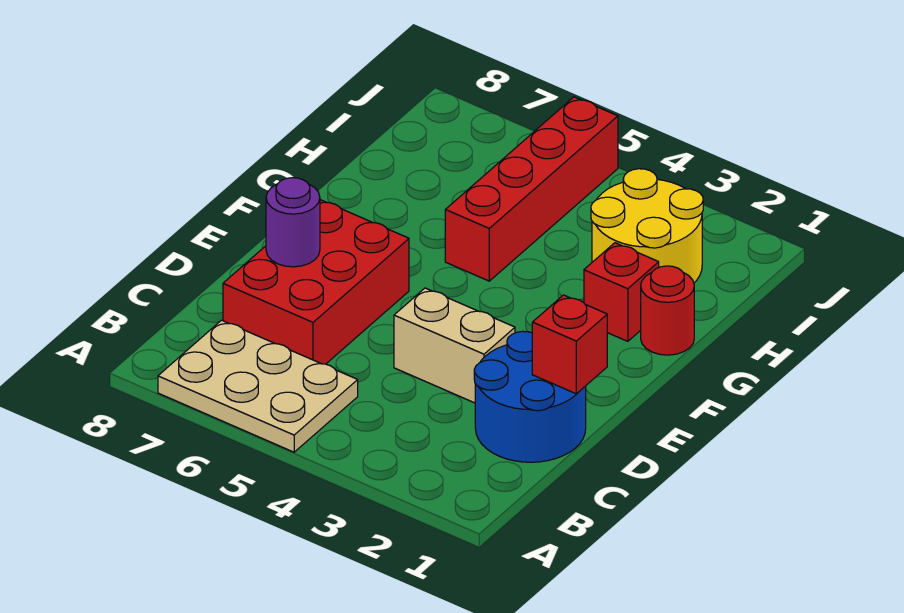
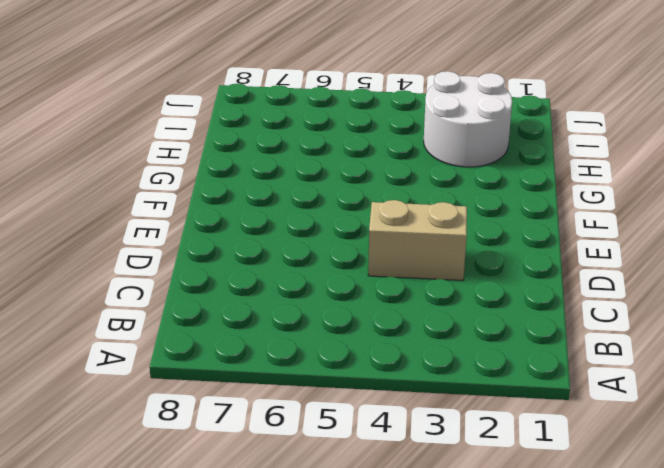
white 2x2 round brick [424,71,512,167] -> yellow 2x2 round brick [591,169,703,283]
none -> tan 2x3 plate [158,320,358,452]
none -> blue 2x2 round brick [474,331,586,462]

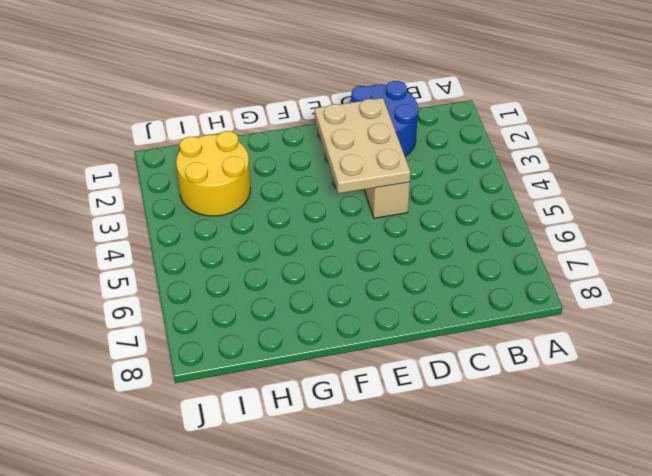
tan 2x3 plate [314,98,411,194] -> tan 2x3 plate moved to [158,320,358,452]
none -> red 2x3 brick [223,200,409,364]
none -> red 1x1 round brick [641,266,694,355]

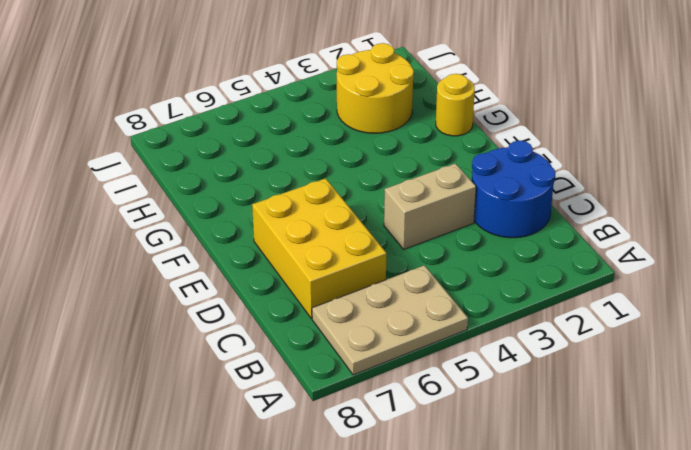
yellow 2x3 brick [252,178,387,318] -> red 2x3 brick [223,200,409,364]
yellow 1x1 round brick [436,74,475,136] -> red 1x1 round brick [641,266,694,355]
none -> red 1x1 brick [584,243,659,341]
none -> red 1x4 brick [445,97,618,281]

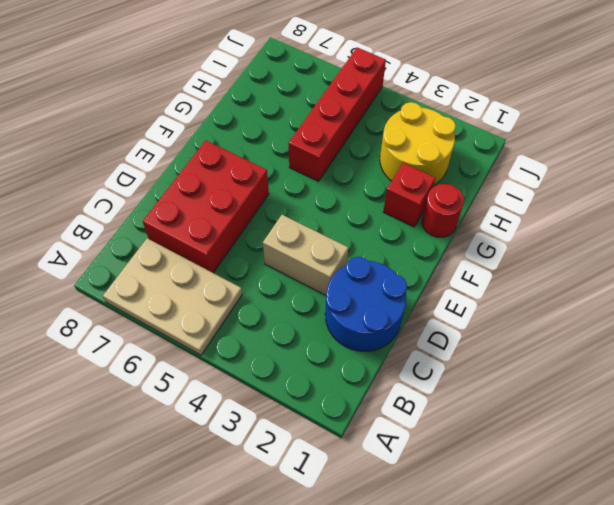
none -> red 1x1 brick [532,295,607,394]
none -> purple 1x1 round brick [266,178,320,267]

